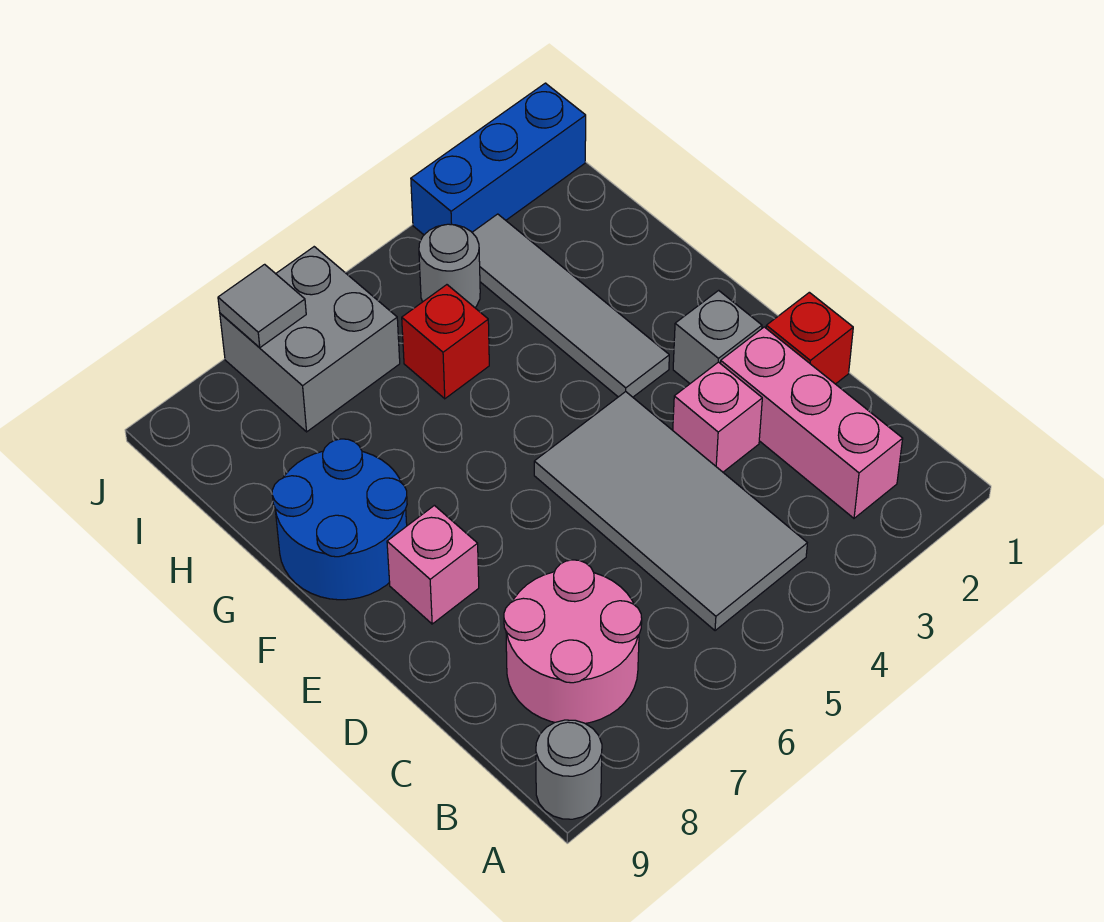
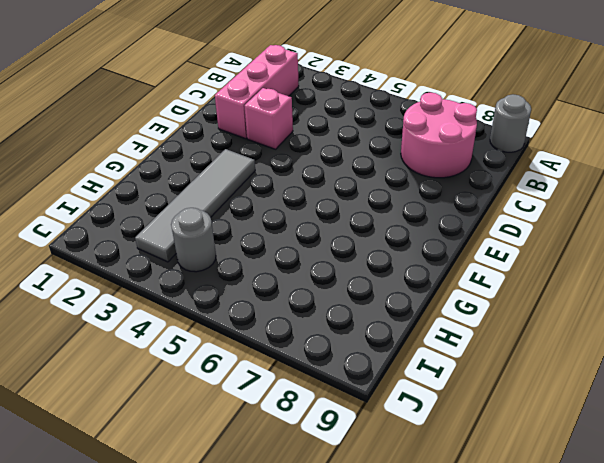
none -> grey 2x4 tile [534,392,807,631]
none -> red 1x1 brick [766,292,853,384]
none -> grey 1x1 brick [673,290,762,383]

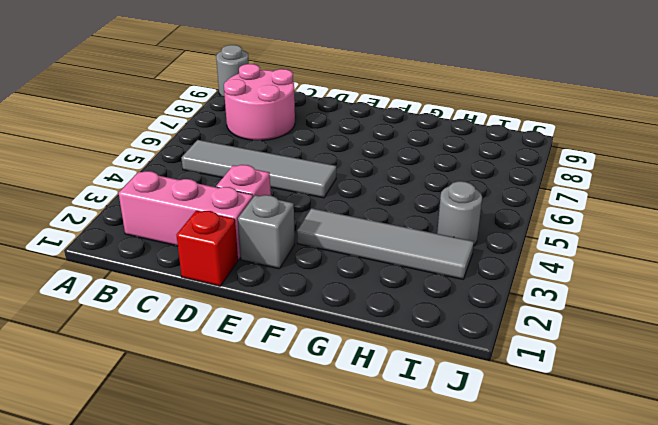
grey 1x4 tile [181,140,337,198] -> grey 2x4 tile [534,392,807,631]
none -> pink 1x1 brick [387,505,479,624]
none -> blue 2x2 round brick [272,439,407,600]
none -> red 1x1 brick [402,285,489,399]

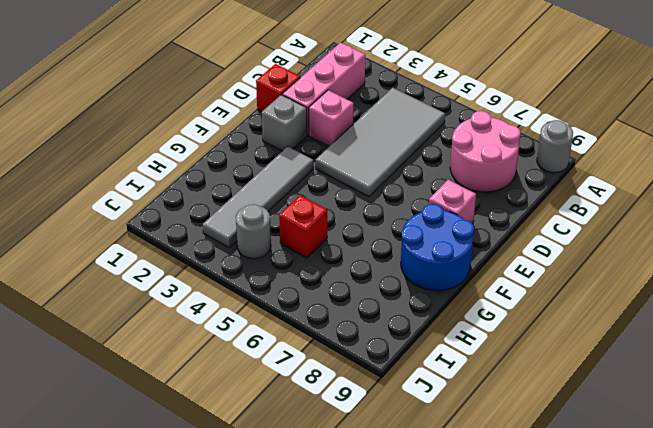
none -> grey 2x2 brick [220,247,400,432]
none -> blue 1x3 brick [411,83,586,235]
none -> grey 1x1 tile [218,264,306,348]

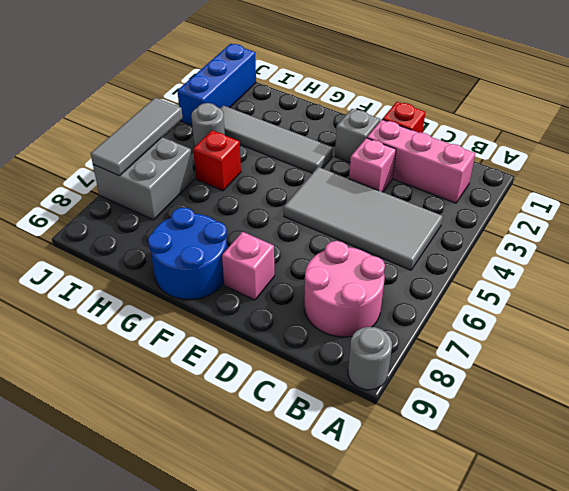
grey 1x3 tile [91,98,183,176] -> grey 1x1 tile [218,264,306,348]

